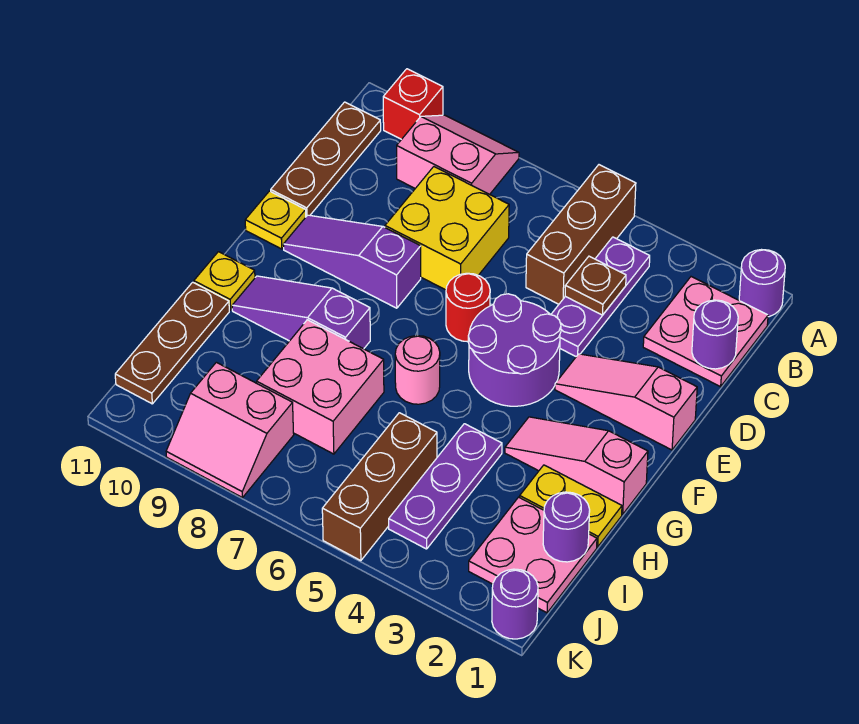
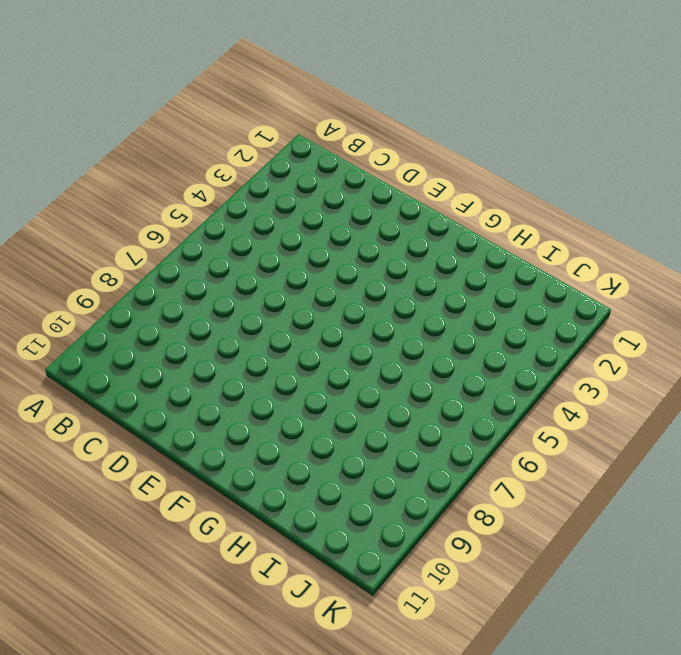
none -> purple 1x1 round brick [739,250,785,317]
none -> brown 1x3 brick [526,165,636,304]
none -> pink 2x2 slope [397,115,519,194]

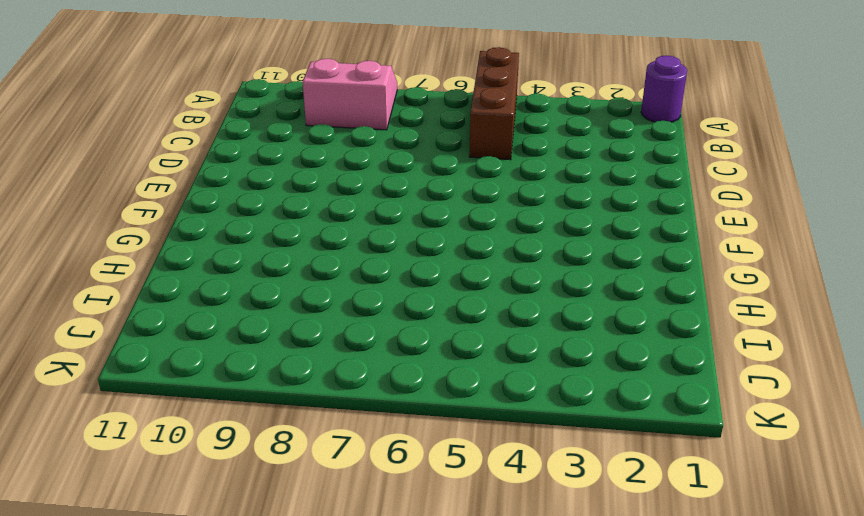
none -> red 1x1 brick [383,69,443,139]
none -> pink 2x2 plate [643,277,768,387]
none -> purple 1x3 plate [551,237,650,356]

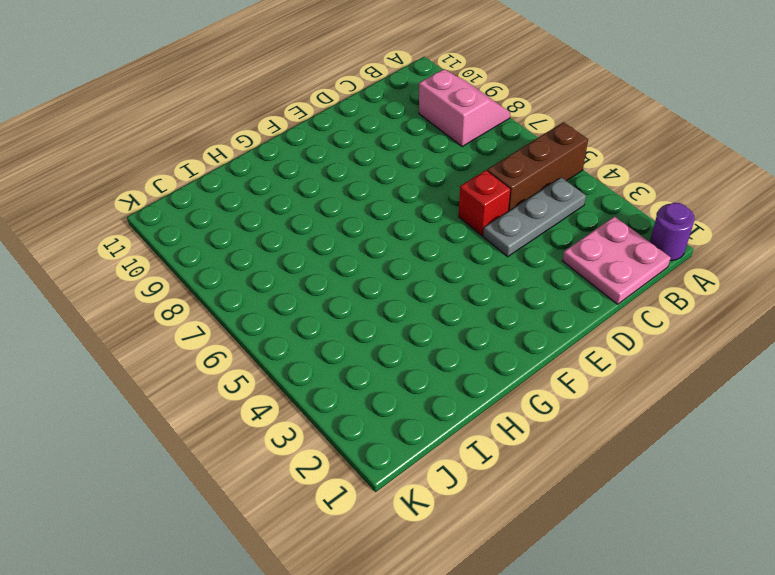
grey 1x3 plate [483,177,586,257] -> purple 1x3 plate [551,237,650,356]
red 1x1 brick [459,170,510,236] -> red 1x1 brick moved to [383,69,443,139]
none -> brown 1x3 plate [271,102,381,216]
none -> yellow 2x2 brick [385,167,509,290]
none -> pink 1x3 slope [555,354,697,450]

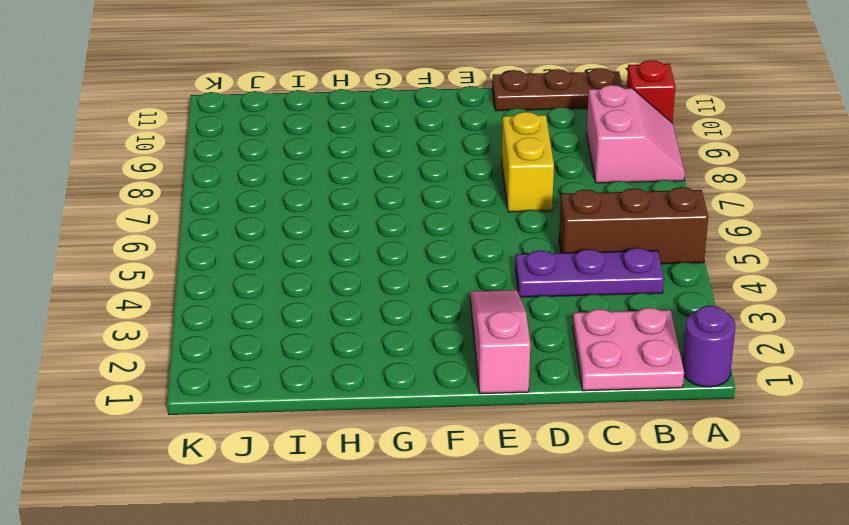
yellow 1x2 brick [502,112,554,212] -> yellow 2x2 brick [385,167,509,290]
none -> purple 2x2 round brick [468,294,561,406]
none -> red 1x1 round brick [446,273,490,342]
none -> purple 1x3 slope [283,215,421,308]

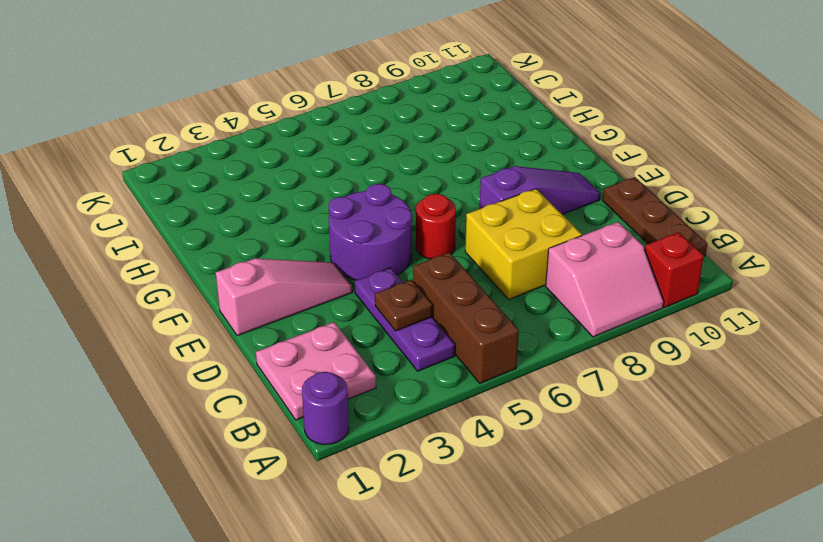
none -> yellow 1x1 plate [245,191,306,249]
none -> pink 1x3 slope [505,417,648,514]
none -> pink 1x1 round brick [395,336,440,404]

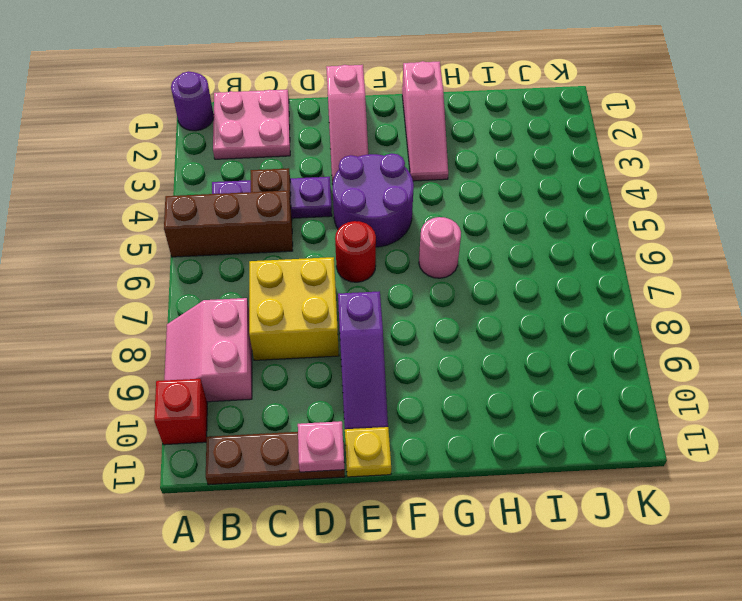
pink 1x1 plate [298,421,344,472] -> none
none -> purple 1x3 slope [232,276,370,349]
none -> yellow 1x1 plate [194,252,255,310]
none -> yellow 1x2 plate [520,465,622,547]

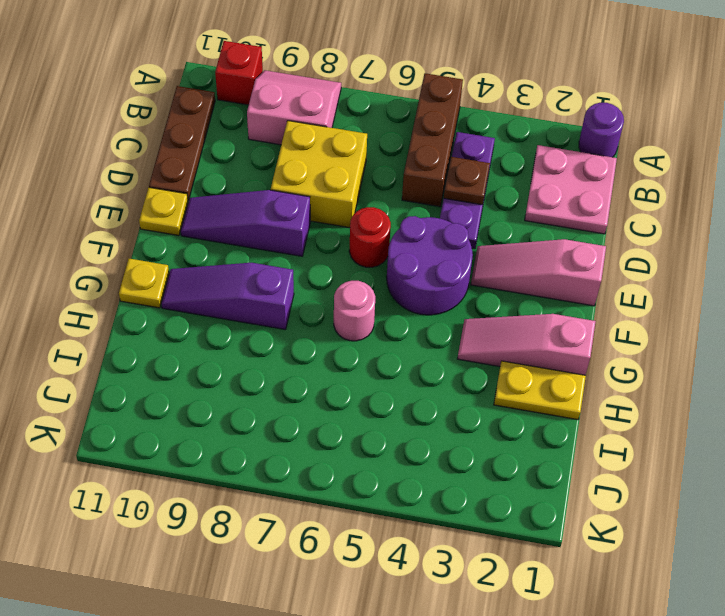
none -> purple 1x3 plate [389,424,502,549]
none -> pink 2x2 brick [257,320,384,454]
none -> brown 1x3 plate [115,282,229,404]

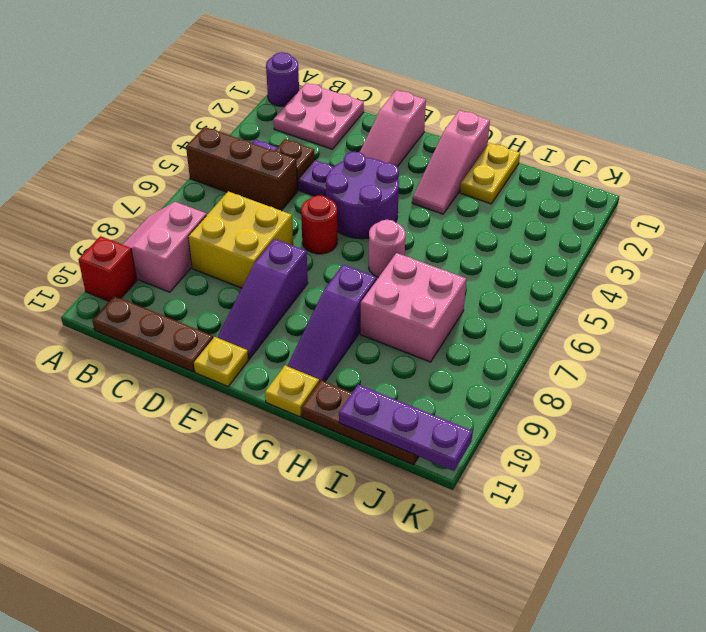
purple 1x3 plate [339,385,473,471] -> purple 1x3 plate moved to [389,424,502,549]
none -> pink 2x2 plate [469,497,597,613]
none -> brown 1x3 brick [322,413,437,561]
none -> pink 2x2 slope [166,362,294,498]

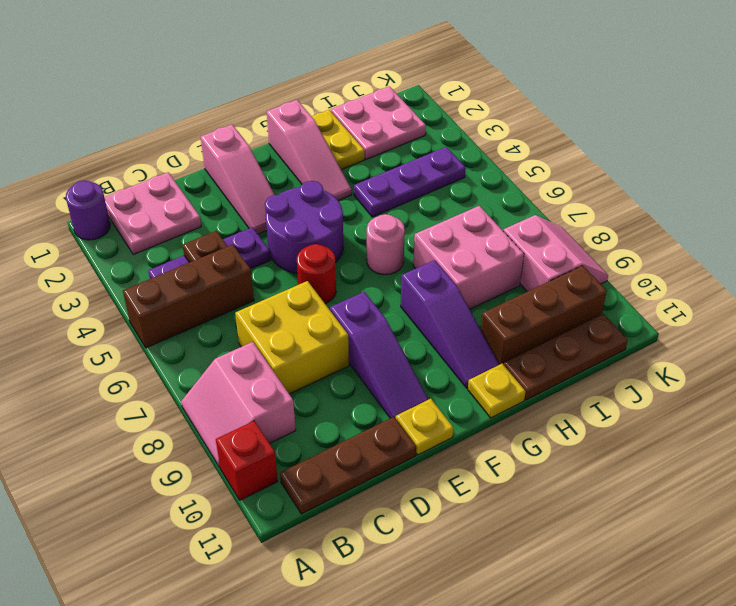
brown 1x3 brick [481,266,607,365] -> brown 1x3 brick moved to [322,413,437,561]
none -> purple 1x1 round brick [492,569,538,639]
none -> purple 1x1 round brick [692,300,738,369]
none -> purple 1x1 round brick [543,492,590,562]

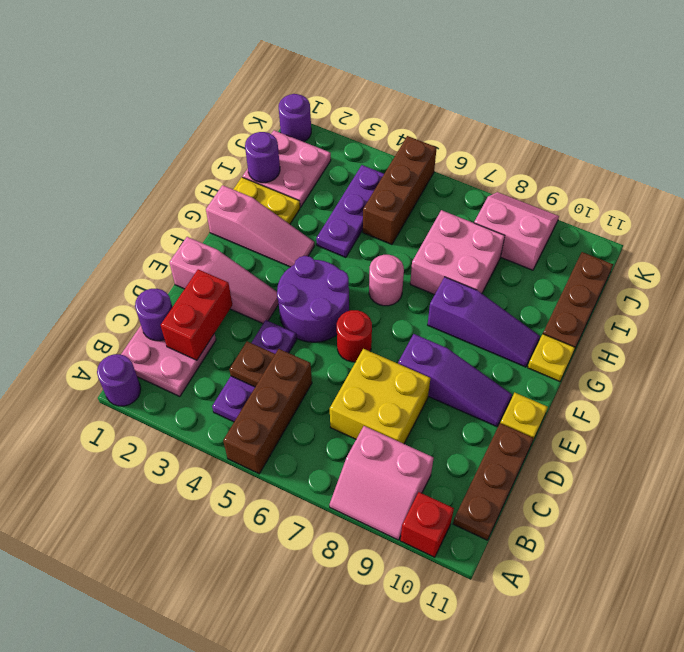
red 1x2 brick [161,269,232,360] -> none

